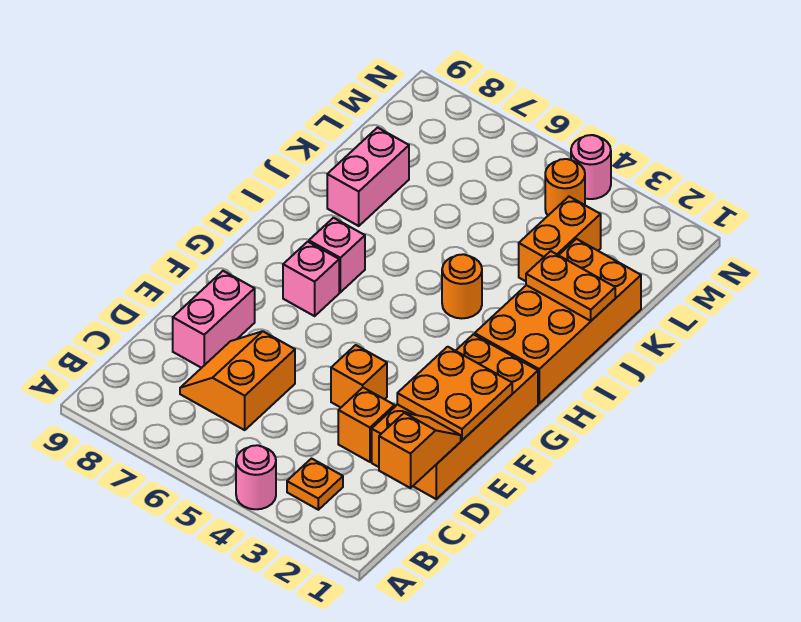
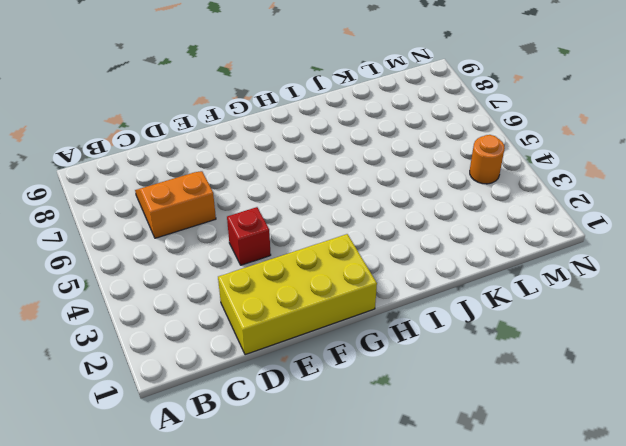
yellow 2x4 brick [218,234,377,355] -> orange 2x4 brick [372,334,538,499]
red 1x1 brick [227,207,271,265] -> orange 1x1 brick [331,345,387,407]
none -> pink 1x1 round brick [236,445,276,509]
none -> orange 1x1 plate [287,459,343,510]
none -> orange 1x1 brick [338,388,395,462]

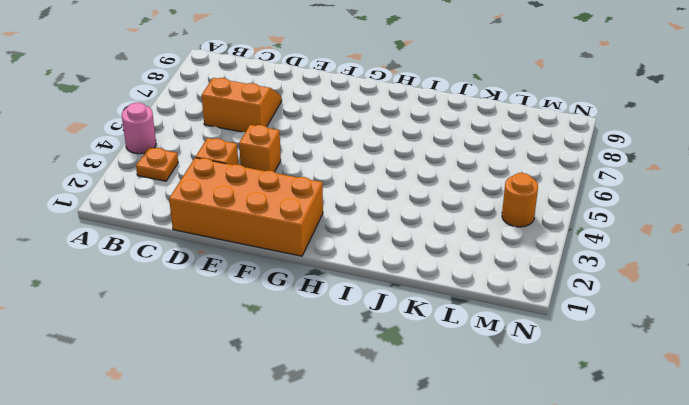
none -> pink 1x2 brick [173,271,255,368]
none -> pink 1x1 brick [283,242,339,316]
none -> orange 2x4 brick [475,239,641,403]

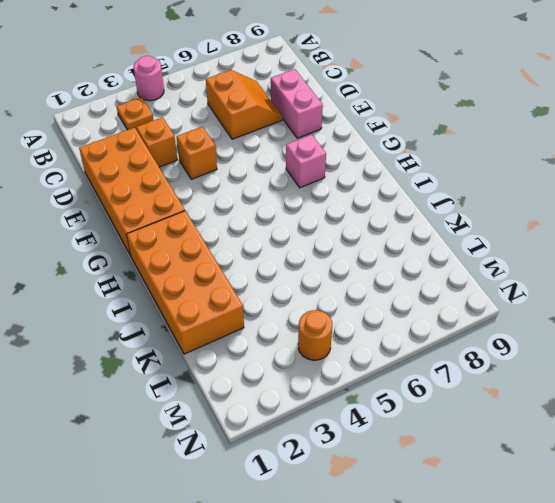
none -> pink 1x1 brick [309,218,365,292]
none -> orange 1x1 round brick [442,254,482,318]
none -> pink 1x2 brick [327,128,409,226]

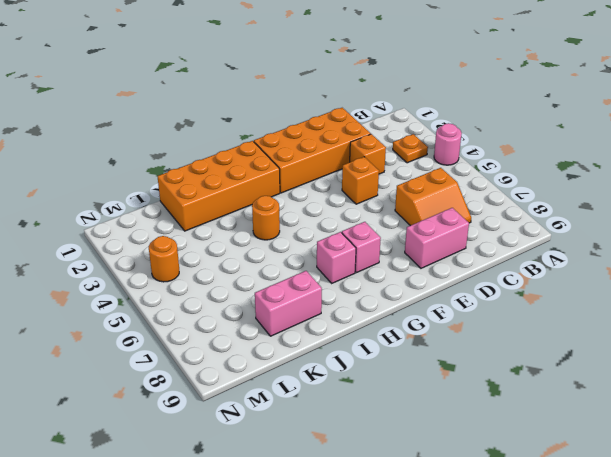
none -> orange 1x2 brick [519,197,601,281]
none -> pink 1x1 round brick [571,135,611,199]
none -> orange 1x2 slope [379,413,461,488]

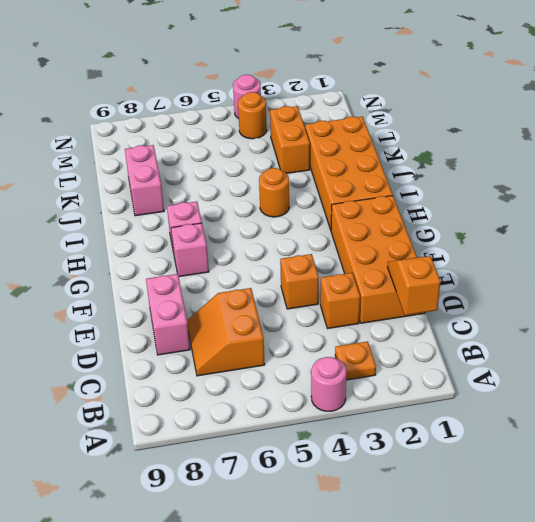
none -> orange 2x2 plate [397,347,512,440]
none -> orange 1x2 plate [526,251,615,321]

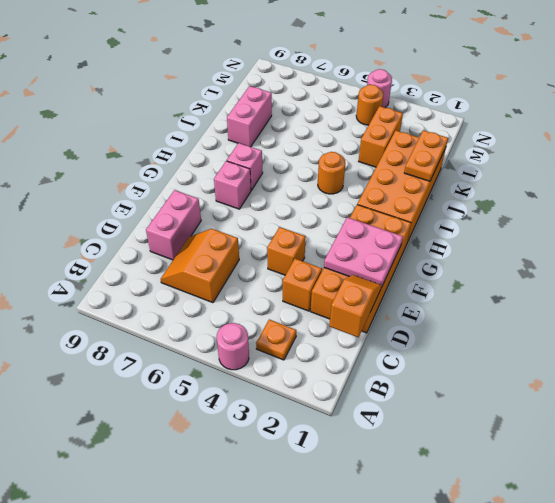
pink 2x2 plate [324,217,403,287] -> orange 2x2 plate [397,347,512,440]
orange 1x2 plate [404,130,448,181] -> orange 1x2 plate turned to [526,251,615,321]

